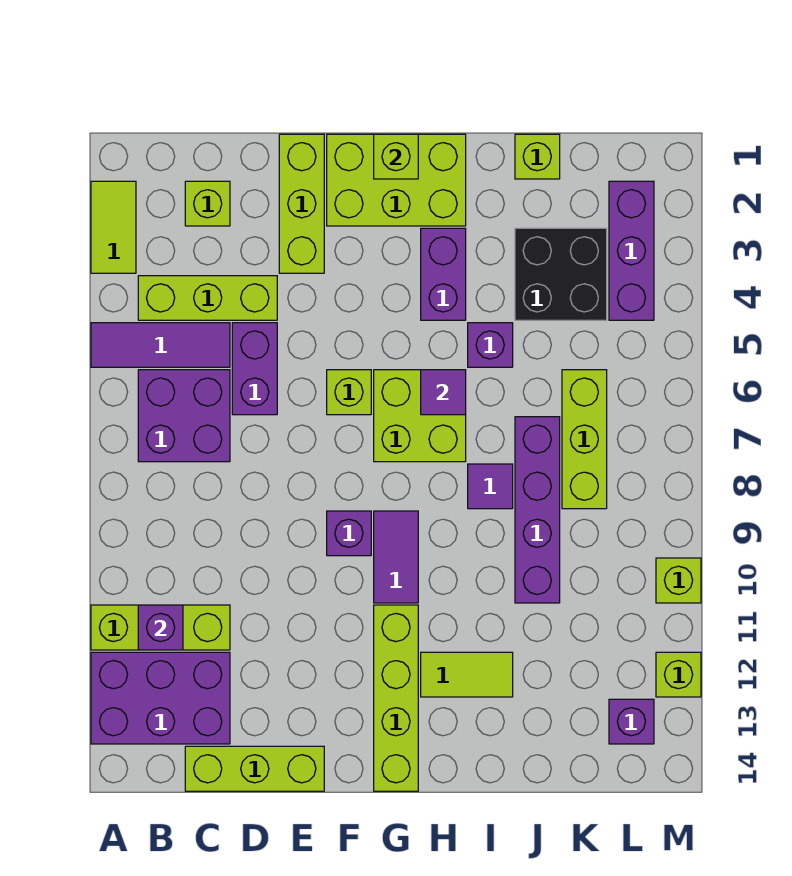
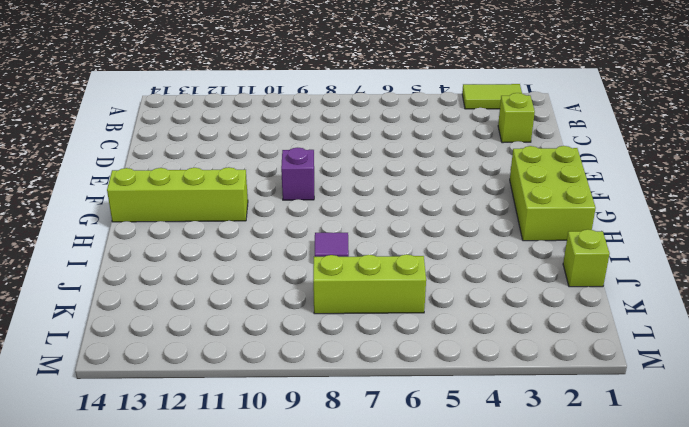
none -> purple 1x3 tile [91,323,230,367]
none -> lime 1x3 brick [91,605,230,650]
none -> purple 2x3 brick [91,652,230,744]
none -> lime 1x3 brick [138,276,277,320]

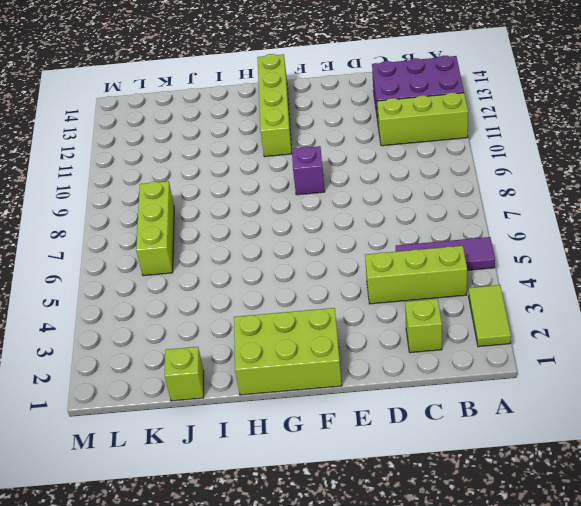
none -> purple 2x2 brick [138,370,230,462]
none -> lime 1x3 brick [185,746,324,791]
none -> purple 1x2 brick [232,323,277,415]
none -> lime 1x3 brick [279,134,324,273]

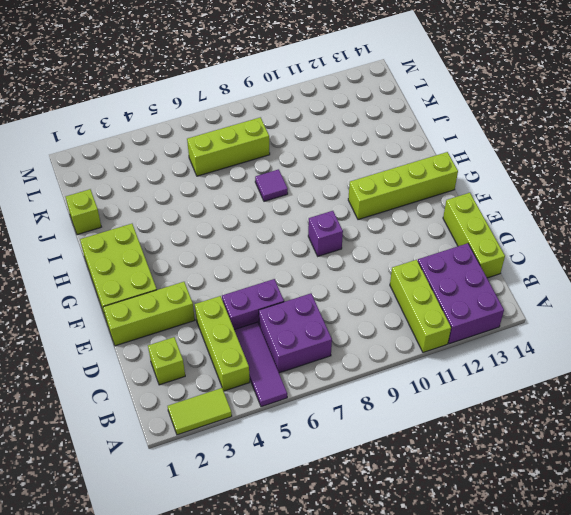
none -> lime 1x1 brick [327,370,371,415]
none -> lime 2x2 brick [374,370,466,462]
none -> purple 1x2 tile [374,511,418,603]
none -> purple 1x2 brick [421,228,466,320]

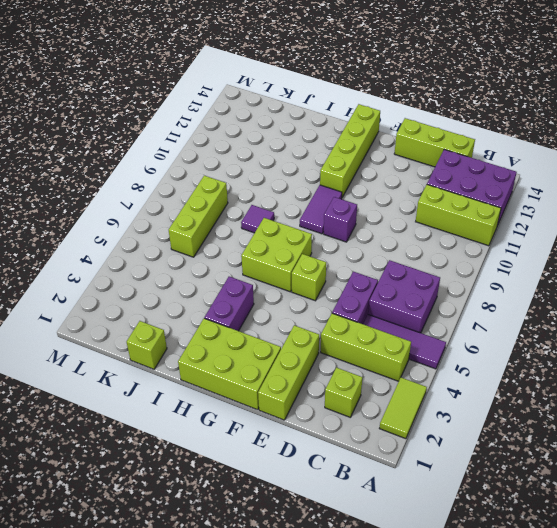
none -> lime 1x2 tile [421,652,513,697]
none -> purple 1x1 brick [468,323,513,367]
none -> black 2x2 brick [515,228,607,320]
none -> purple 1x4 brick [515,417,560,603]

